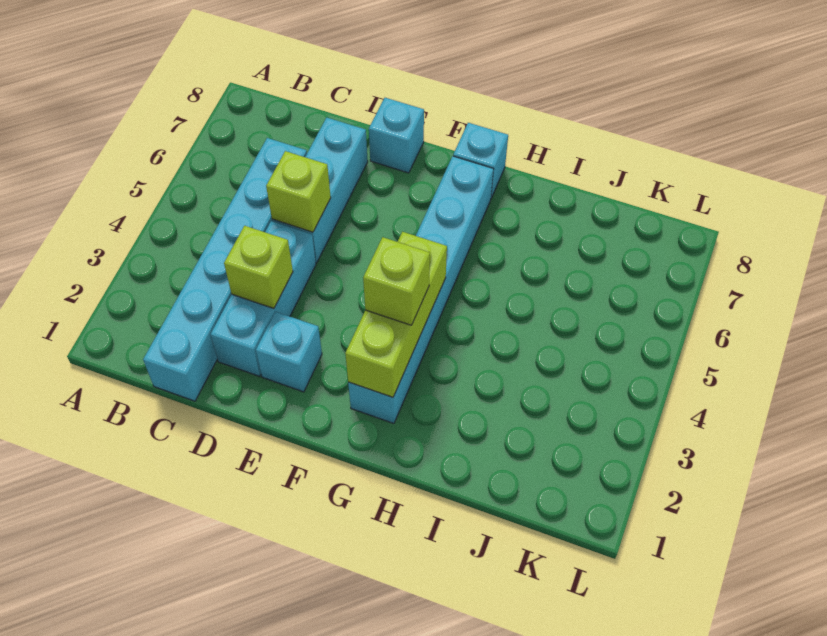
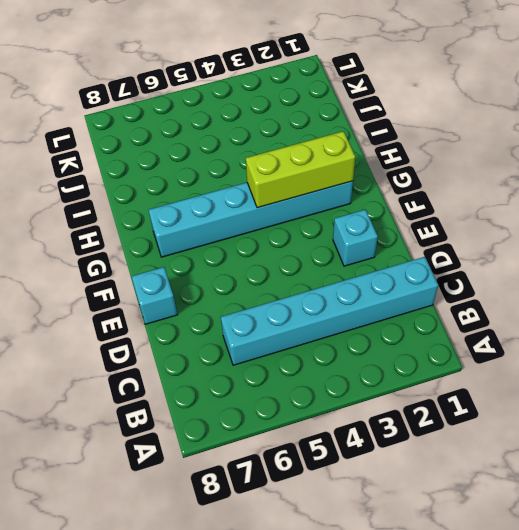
none -> cyan 1x3 brick [211,221,316,376]
none -> cyan 1x3 brick [272,118,368,263]

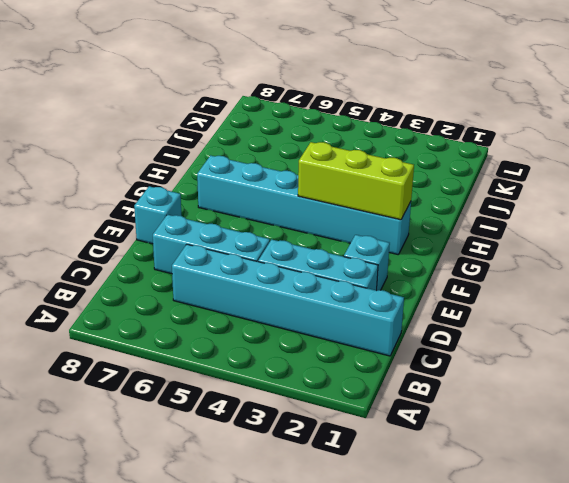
none -> cyan 1x1 brick [453,123,508,198]
none -> lime 1x1 brick [224,226,293,308]

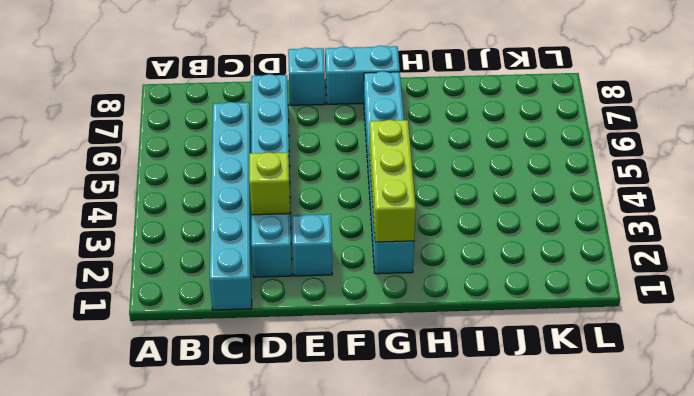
cyan 1x2 brick [325,46,400,104] -> cyan 1x1 brick [453,123,508,198]
none -> lime 1x1 brick [266,151,331,232]
none -> lime 1x1 brick [363,237,430,325]

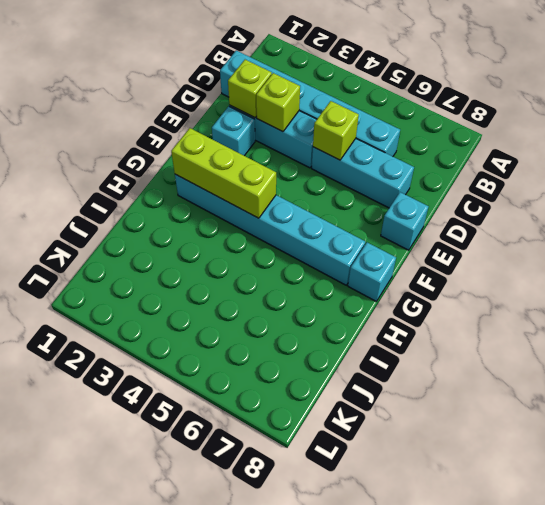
lime 1x1 brick [228,60,272,118] -> lime 1x1 brick moved to [363,237,430,325]

